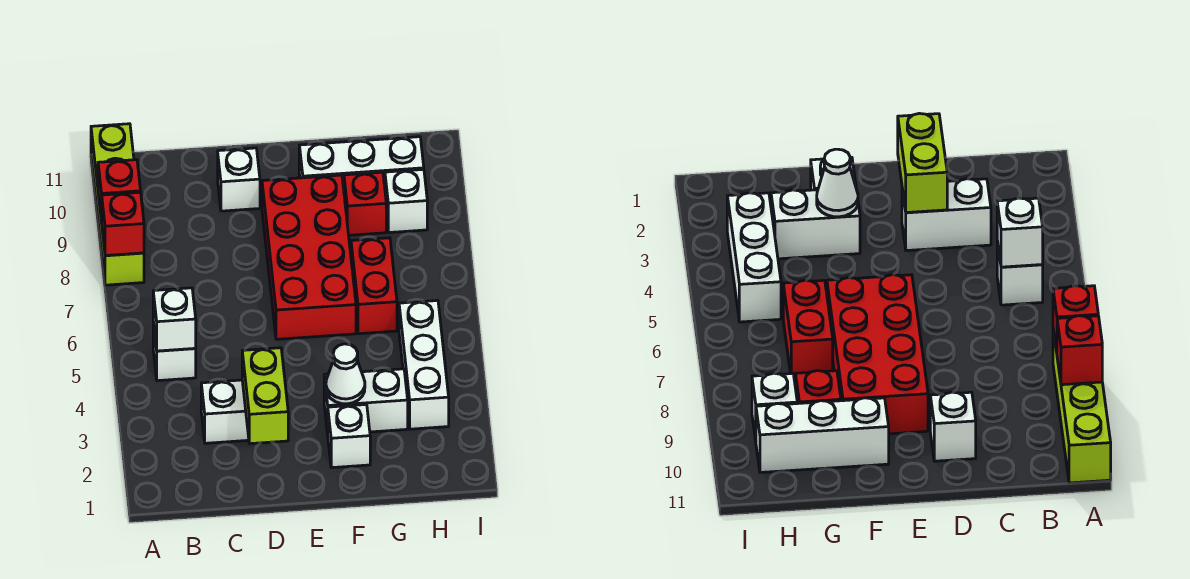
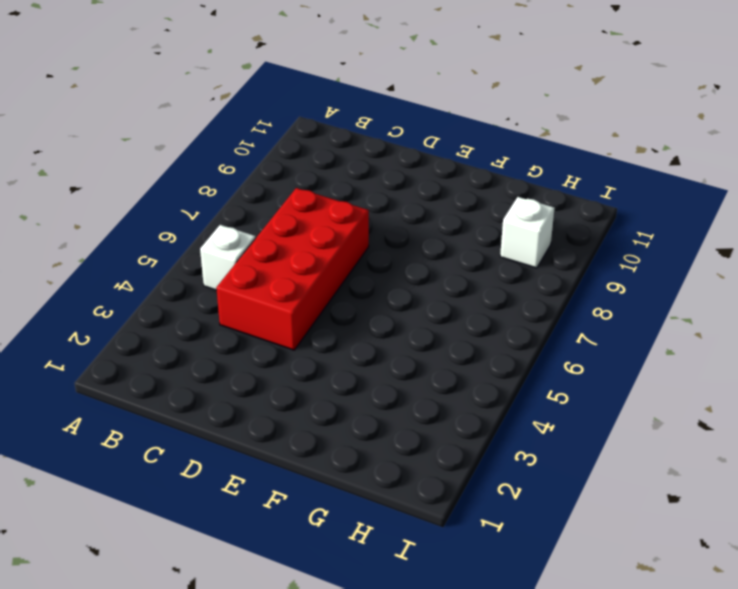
red 2x4 brick [216,188,369,350] -> red 2x4 brick moved to [262,175,356,339]
none -> lime 1x4 brick [91,124,144,285]
none -> white 1x2 brick [201,380,249,443]
none -> white 1x1 brick [218,148,260,211]

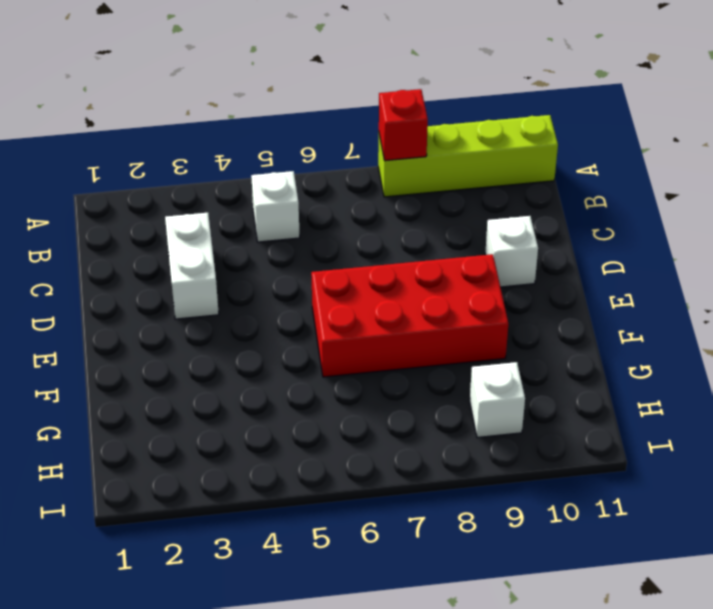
none -> white 1x1 brick [328,404,370,468]
none -> white 1x2 brick [324,369,408,433]
none -> white 1x3 brick [299,137,424,189]

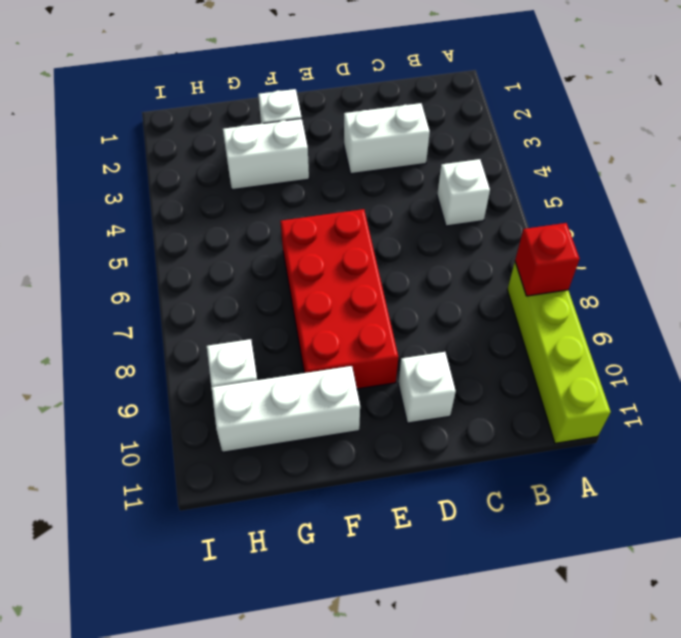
none -> red 1x2 brick [351,238,397,334]
none -> red 1x1 brick [344,172,386,235]
none -> white 1x3 brick [399,301,449,429]

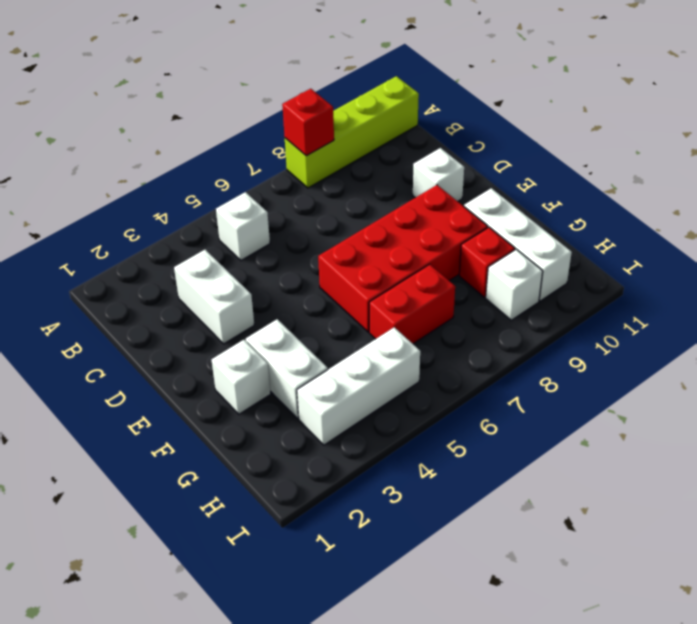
none -> red 1x1 brick [98,160,141,222]
none -> white 1x1 brick [153,288,196,351]
none -> lime 1x2 brick [242,348,288,444]

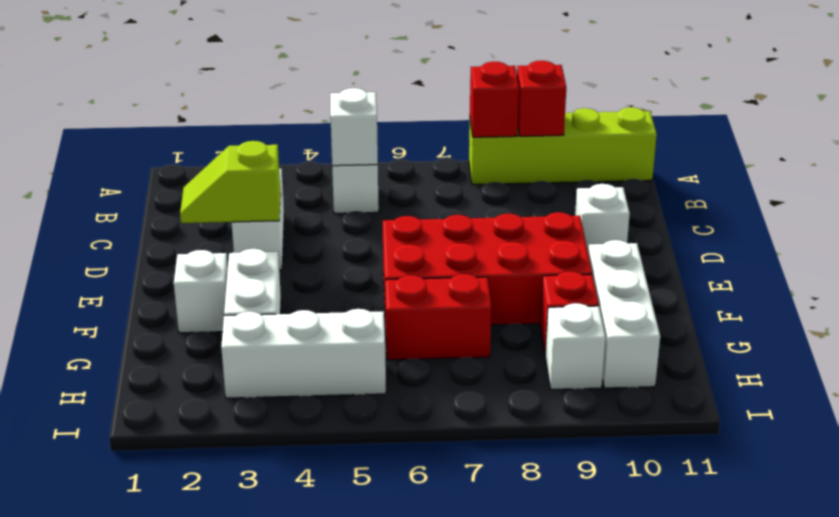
lime 1x2 slope [180,141,281,223] -> lime 1x2 brick [242,348,288,444]
none -> white 1x1 cone [326,344,365,404]

